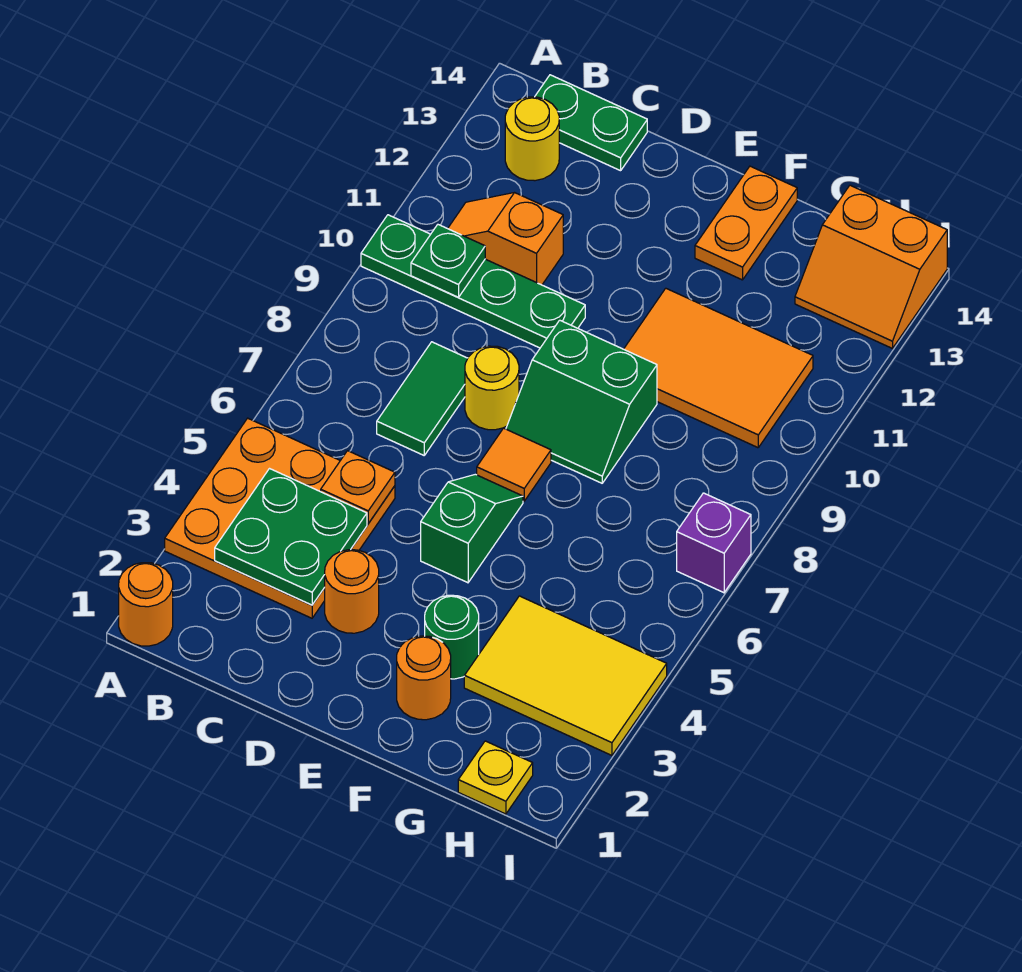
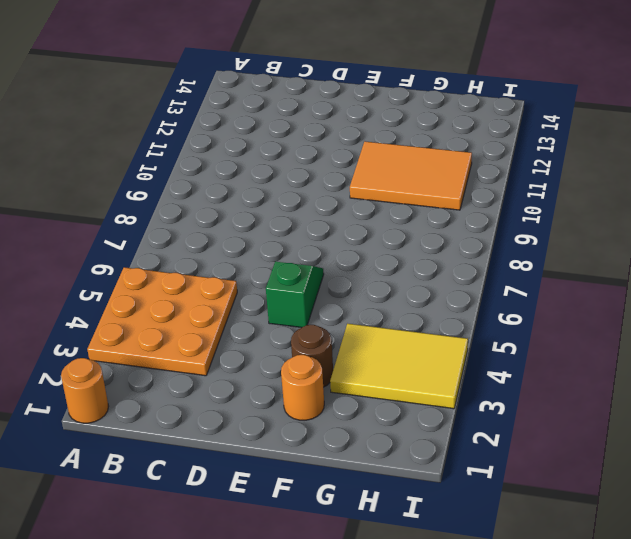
brown 1x1 round brick [291,325,333,387] -> green 1x1 round brick [425,595,479,679]
none -> green 1x4 plate [361,215,585,348]
none -> orange 1x2 slope [448,193,563,285]
none -> yellow 1x1 round brick [505,97,559,181]

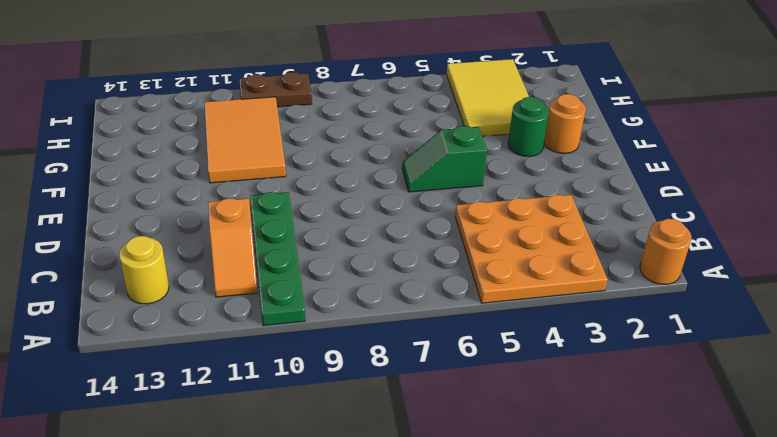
brown 1x2 plate [239,72,312,107] -> none
none -> green 1x2 plate [535,75,647,171]
none -> green 1x2 tile [377,342,468,455]
none -> orange 1x1 round brick [325,550,379,633]

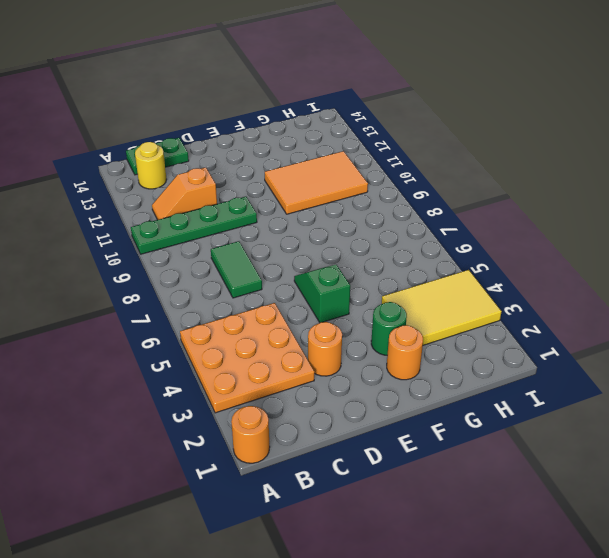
none -> yellow 1x1 round brick [465,346,519,430]
none -> orange 1x1 tile [477,428,551,501]
none -> green 2x2 slope [506,320,657,483]

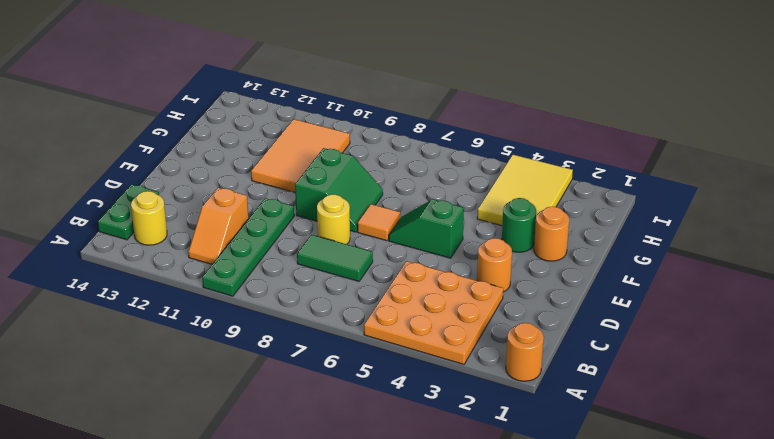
none -> orange 1x2 plate [695,166,797,280]
none -> yellow 1x1 plate [458,741,533,814]
none -> orange 2x2 slope [795,185,947,349]

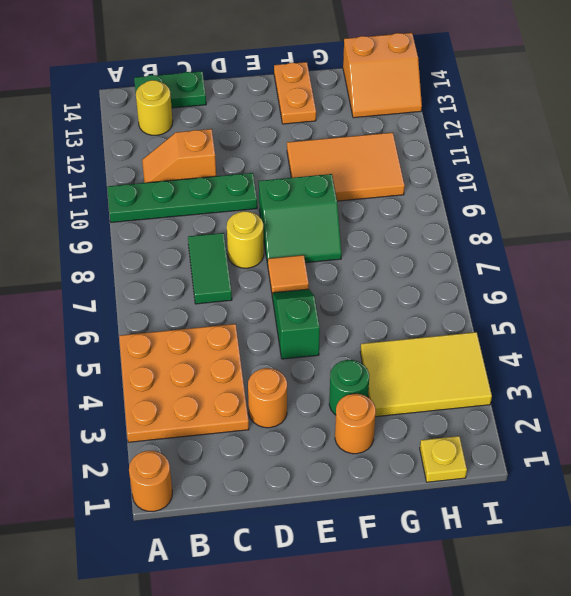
none -> purple 1x1 brick [677,493,751,593]
none -> green 2x2 plate [215,469,367,605]
none -> green 1x1 plate [411,225,485,297]

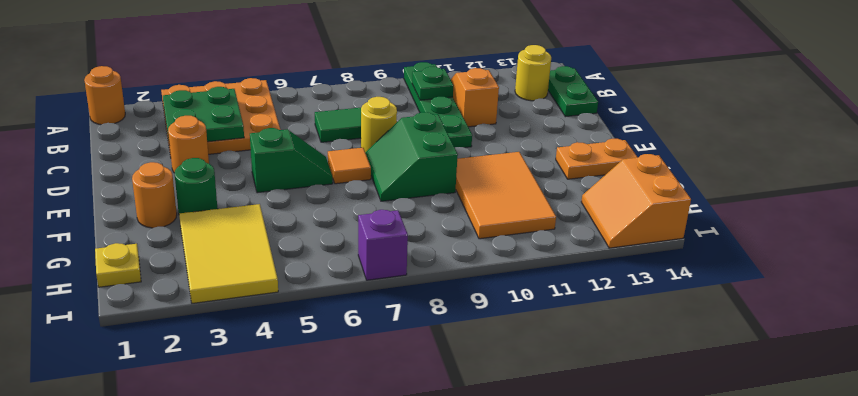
none -> orange 1x1 plate [321,451,395,524]

